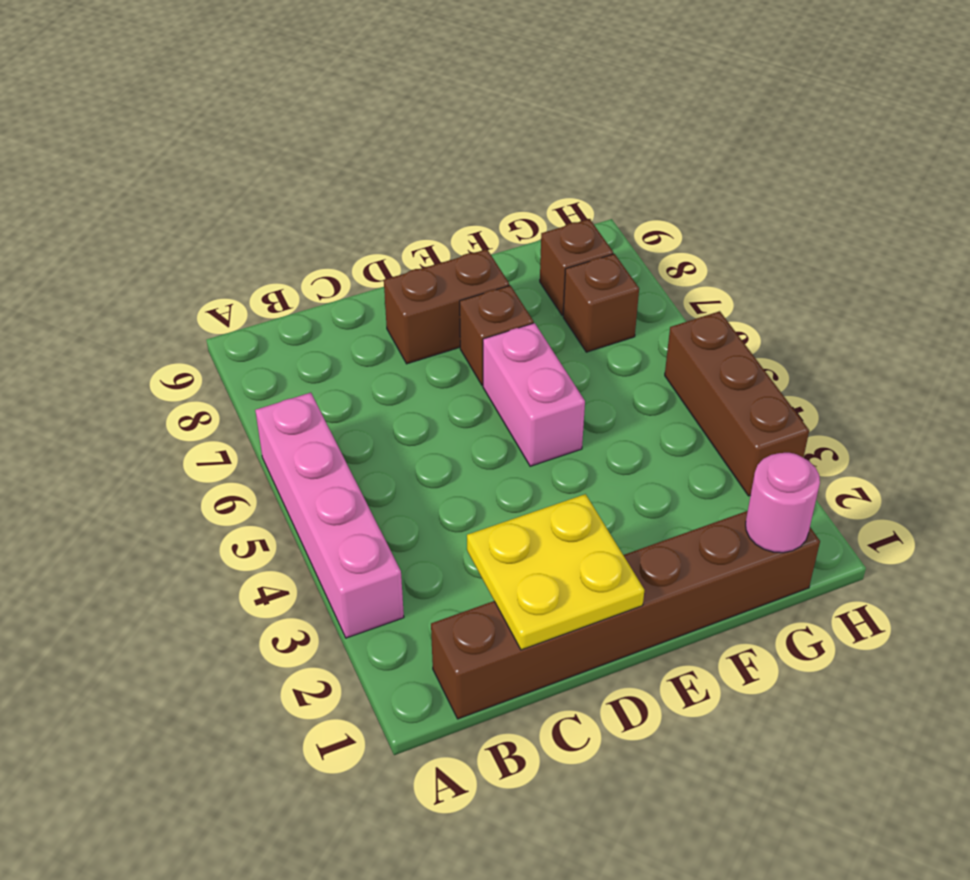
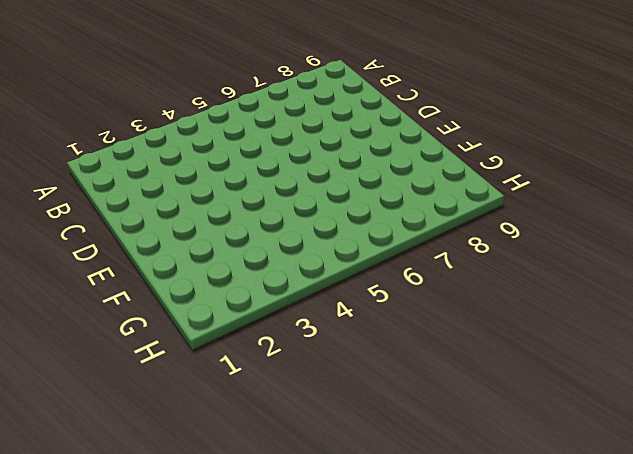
none -> pink 1x4 brick [255,393,404,638]
none -> brown 1x6 brick [431,511,820,719]

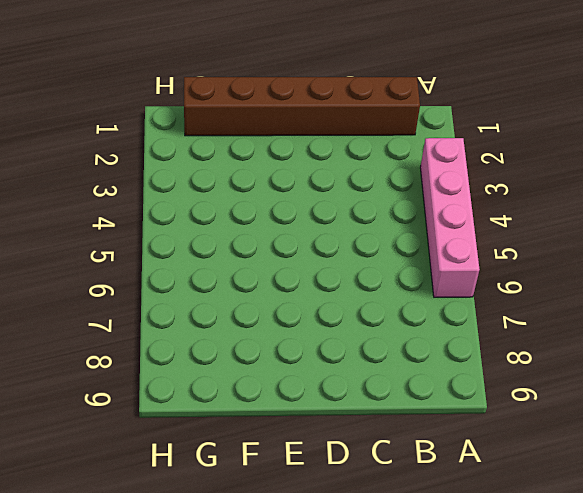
none -> brown 1x2 brick [384,249,509,364]
none -> pink 1x2 brick [483,323,585,466]

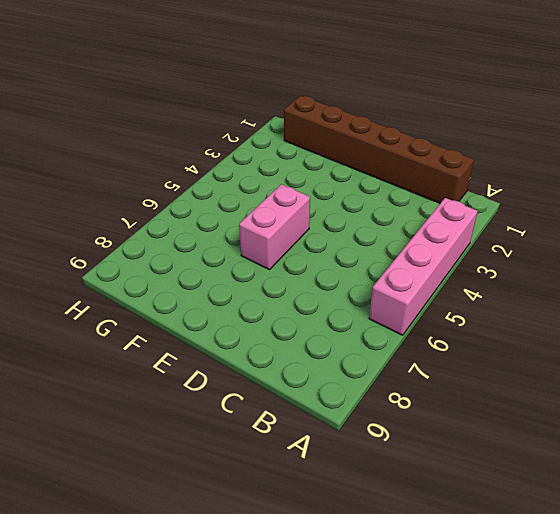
none -> brown 1x2 brick [384,249,509,364]
none -> brown 1x1 brick [460,285,534,385]

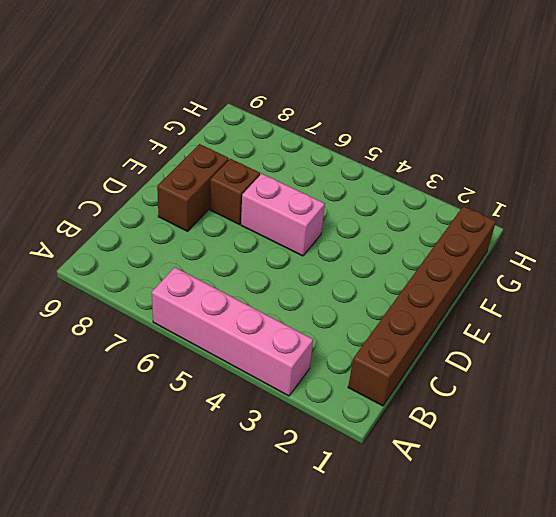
none -> brown 1x1 brick [563,254,639,352]
none -> brown 1x1 brick [540,219,613,315]

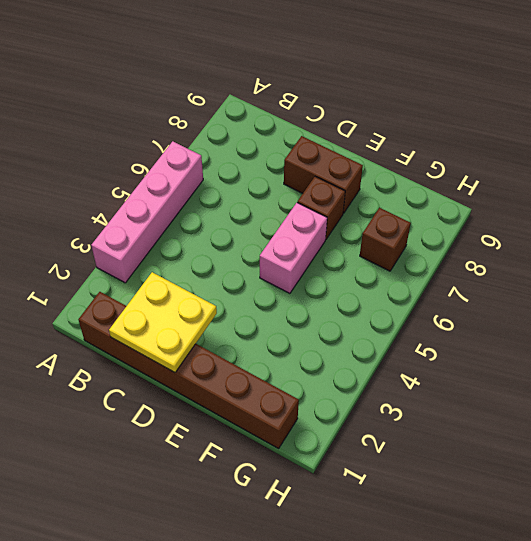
none -> brown 1x1 brick [540,219,613,315]
none -> brown 1x3 brick [665,311,809,496]

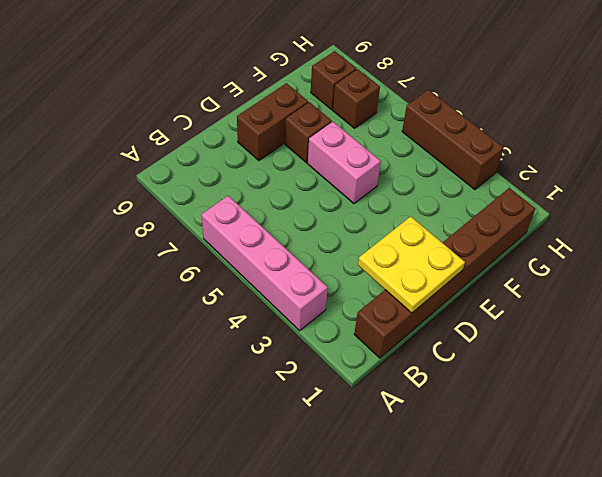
none -> pink 1x1 round brick [746,453,820,553]

